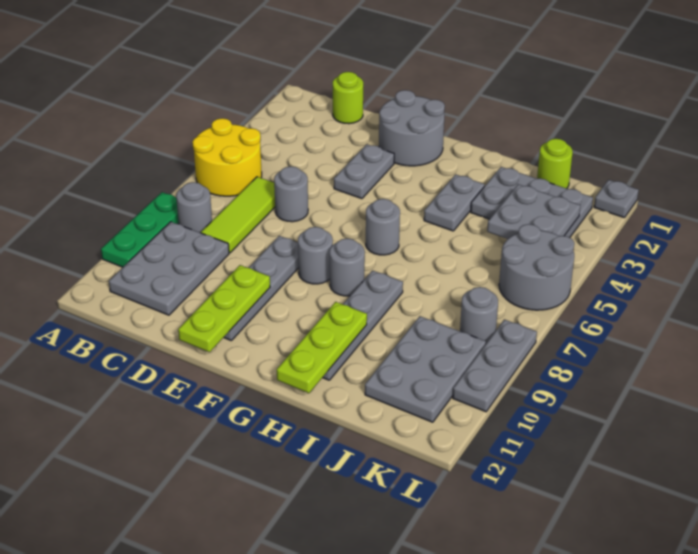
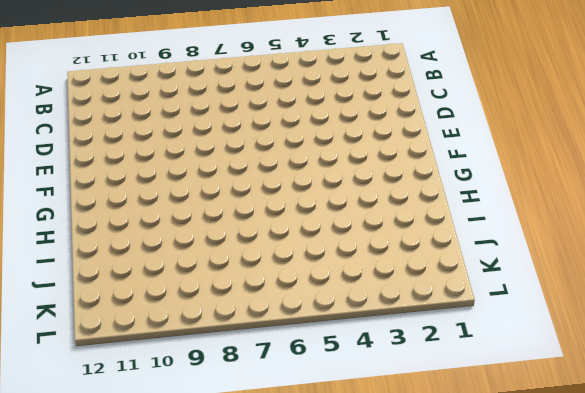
none -> yellow 2x2 round brick [193,118,262,196]
none -> green 1x3 plate [101,192,179,267]
none -> grey 1x1 round brick [176,182,212,233]

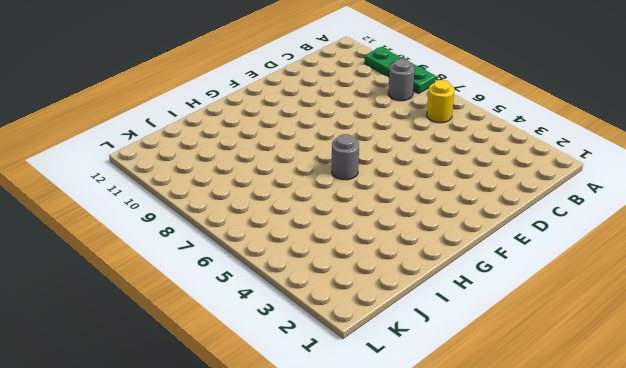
yellow 1x1 round brick [427,80,454,123] -> yellow 2x2 round brick [193,118,262,196]
none -> grey 2x3 plate [109,222,229,315]
none -> lime 1x1 round brick [333,72,363,124]
none -> lime 1x3 tile [201,177,275,253]

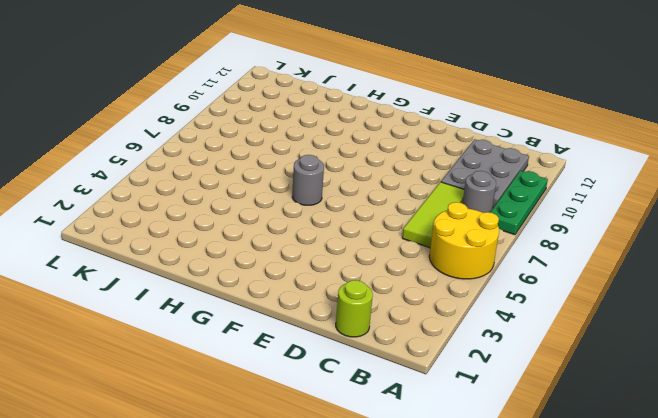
none -> grey 1x1 round brick [274,166,308,222]
none -> grey 2x2 round brick [379,90,445,166]
none -> grey 1x2 plate [334,144,394,199]

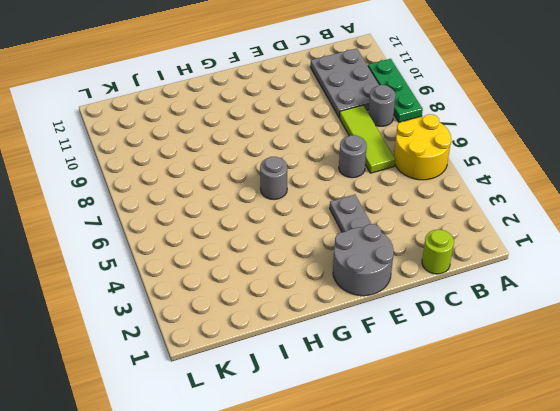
none -> grey 1x4 plate [224,236,299,340]
none -> grey 1x1 round brick [298,227,333,284]
none -> grey 1x1 round brick [330,238,365,296]

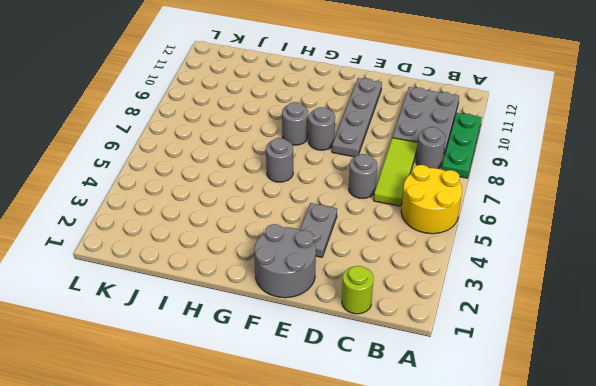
none -> grey 1x2 plate [424,174,484,231]
none -> grey 1x4 plate [323,271,403,380]
none -> grey 2x3 plate [471,167,593,238]

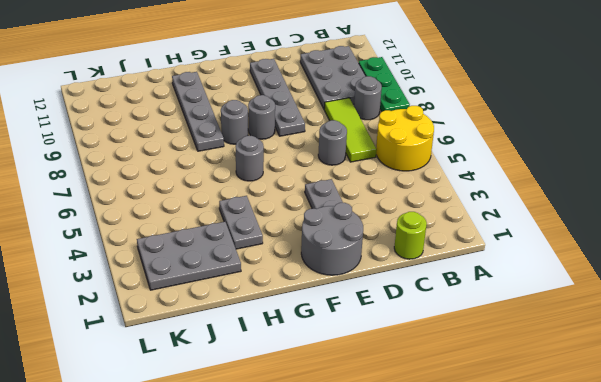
none -> lime 1x1 round brick [537,139,573,189]
none -> grey 2x3 plate [365,316,486,422]
none -> grey 2x2 round brick [499,224,574,310]

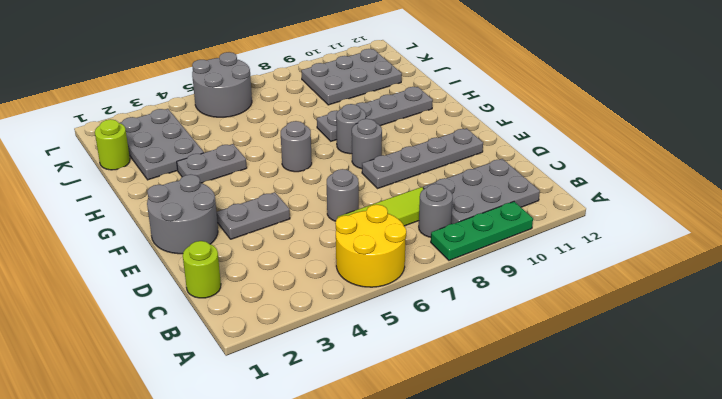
none -> grey 1x1 round brick [460,287,498,343]
none -> grey 1x1 plate [594,180,639,218]
none -> grey 1x3 plate [453,319,537,412]

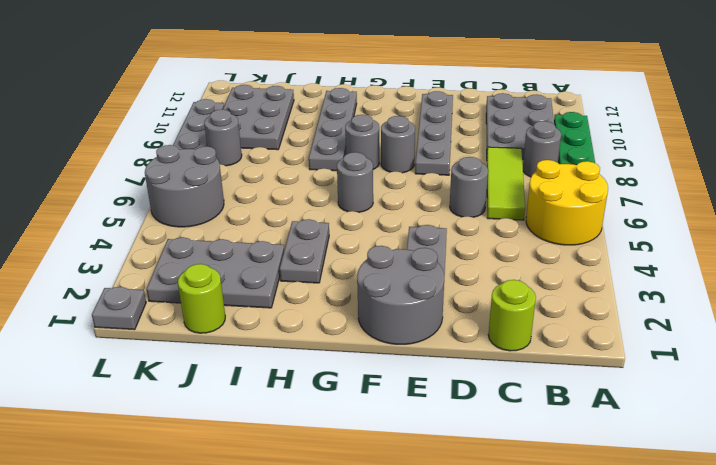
none -> lime 1x3 plate [178,265,270,352]
none -> lime 1x3 plate [277,302,367,393]
none -> grey 2x2 plate [487,184,580,239]

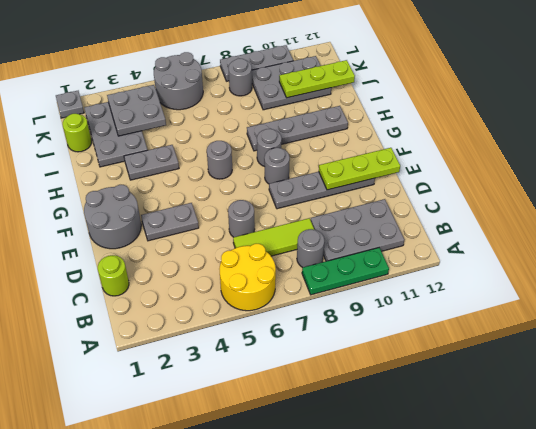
lime 1x3 plate [279,60,355,98] -> lime 1x3 plate moved to [277,302,367,393]

